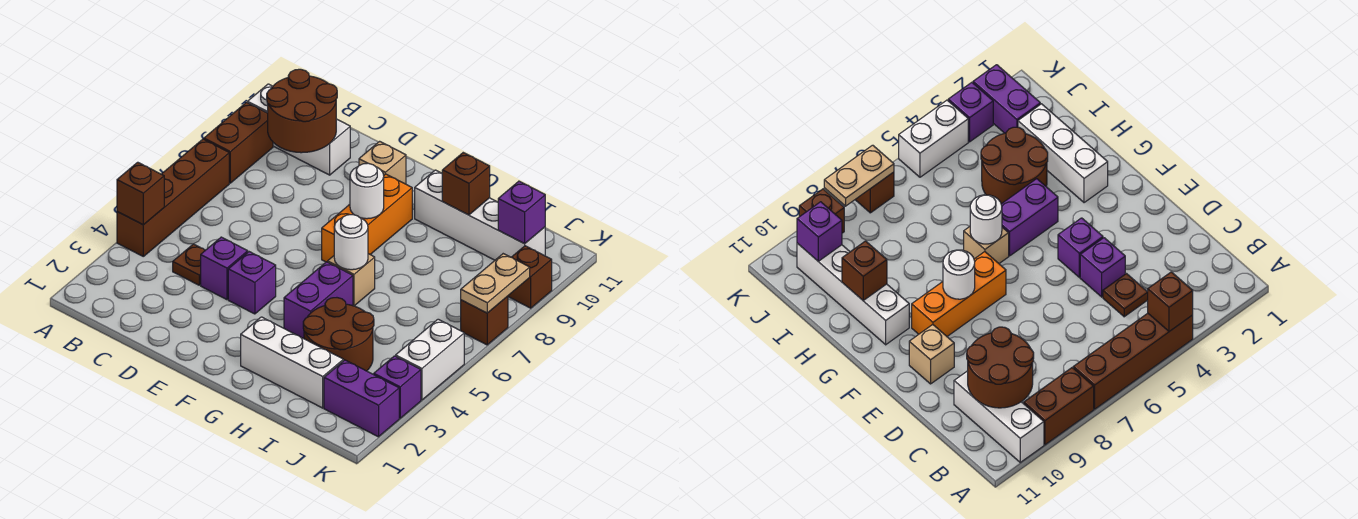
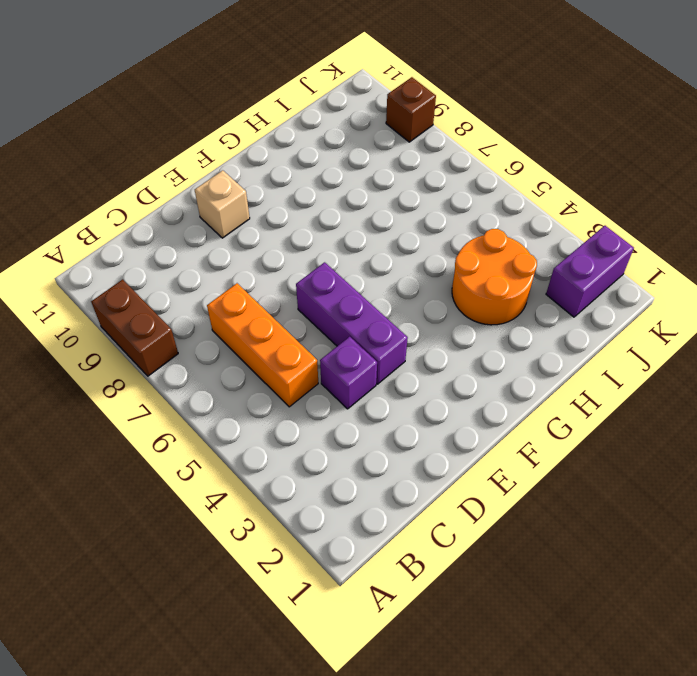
orange 1x3 brick [207,283,318,407] -> orange 1x3 brick moved to [322,174,412,262]
purple 1x3 brick [296,262,408,384] -> purple 1x1 brick [228,252,276,314]
orange 2x2 round brick [452,229,537,325] -> brown 2x2 round brick [303,298,374,371]
none -> brown 1x4 brick [117,139,229,256]
none -> white 1x3 brick [247,84,350,175]
none -> brown 1x1 plate [173,244,205,285]

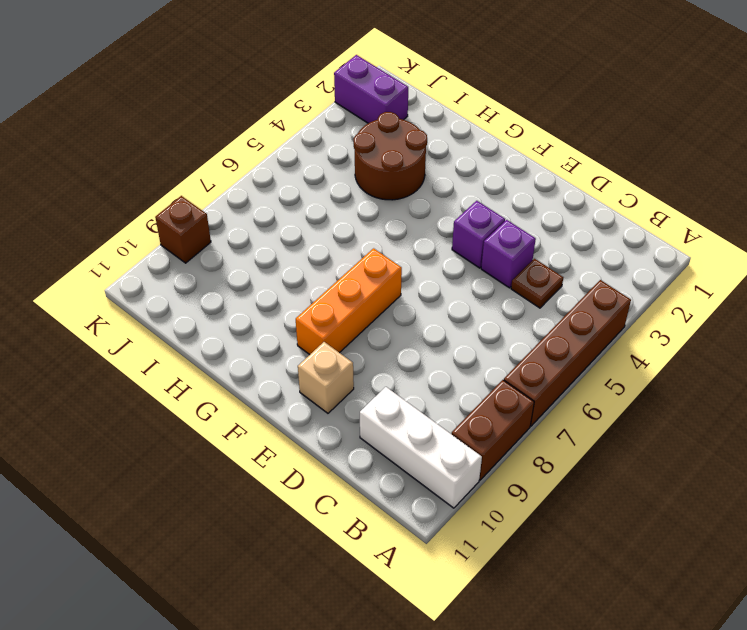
none -> white 1x3 brick [241,317,344,408]
none -> purple 1x2 brick [284,262,353,339]
none -> tan 1x1 brick [328,254,375,306]

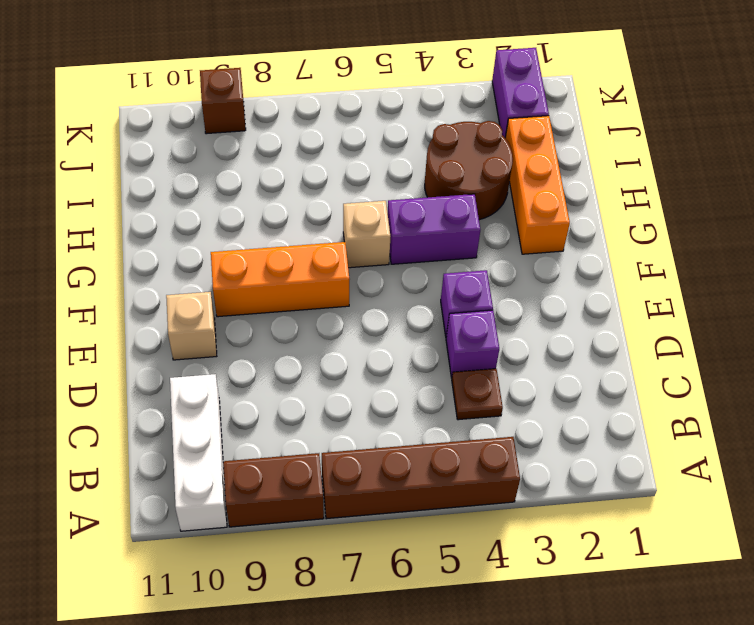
orange 1x3 brick [505,116,570,254] -> white 1x3 brick [241,317,344,408]
none -> white 1x4 brick [415,170,545,260]
none -> purple 1x1 brick [374,356,421,418]
none -> white 1x2 brick [396,319,464,400]

